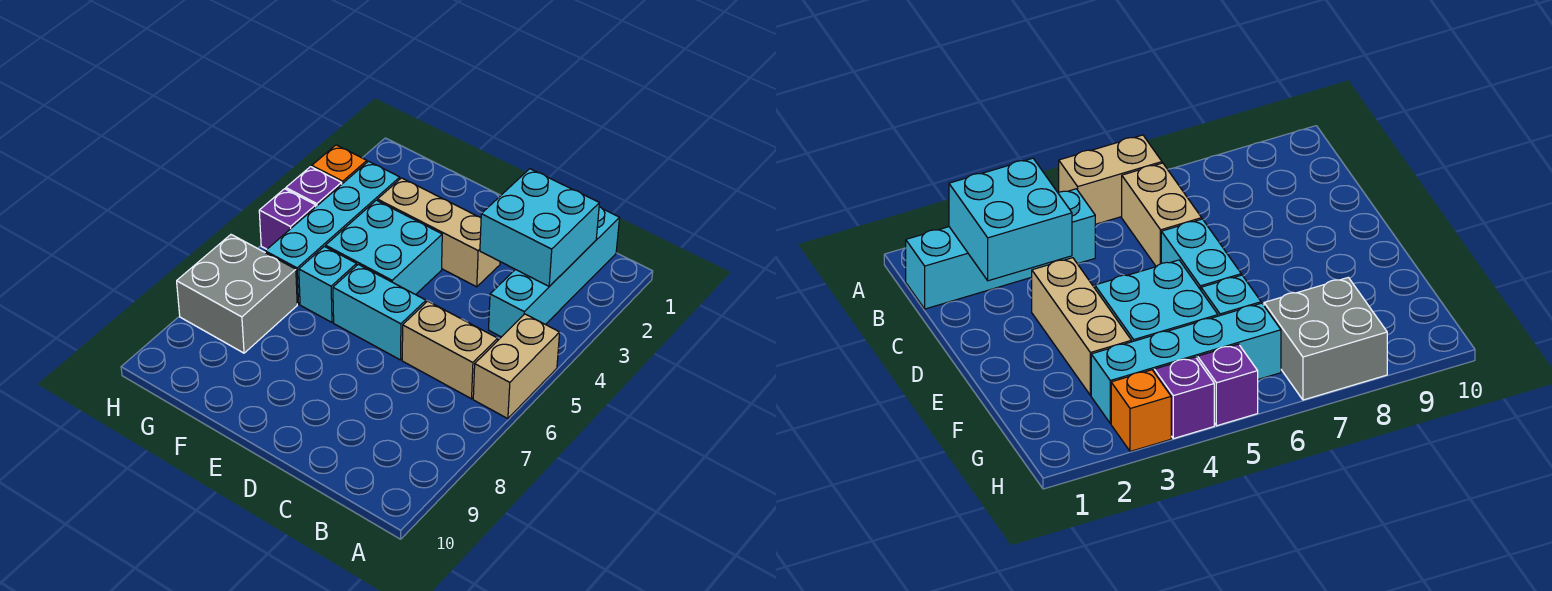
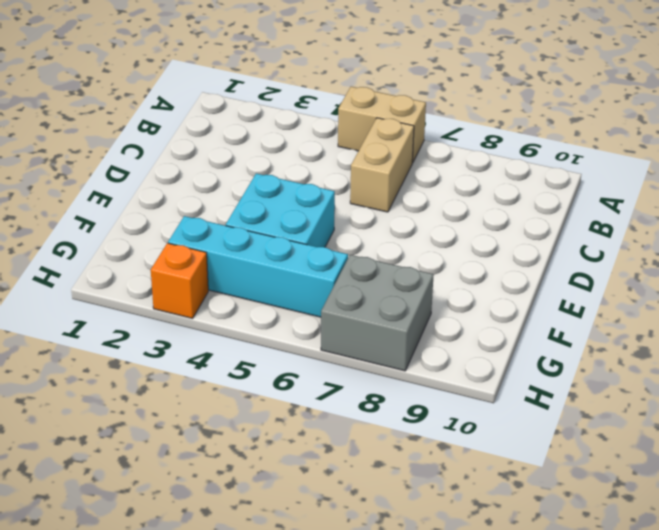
none -> cyan 1x4 brick [489,207,619,337]
none -> tan 1x3 brick [377,178,500,287]
none -> cyan 1x2 brick [333,264,426,360]

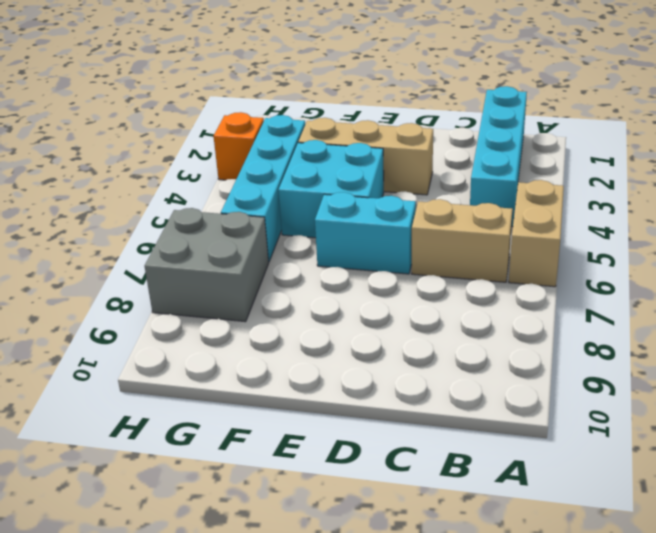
none -> cyan 1x1 brick [299,246,357,322]
none -> purple 1x1 brick [286,167,342,206]
none -> purple 1x1 brick [259,189,316,249]

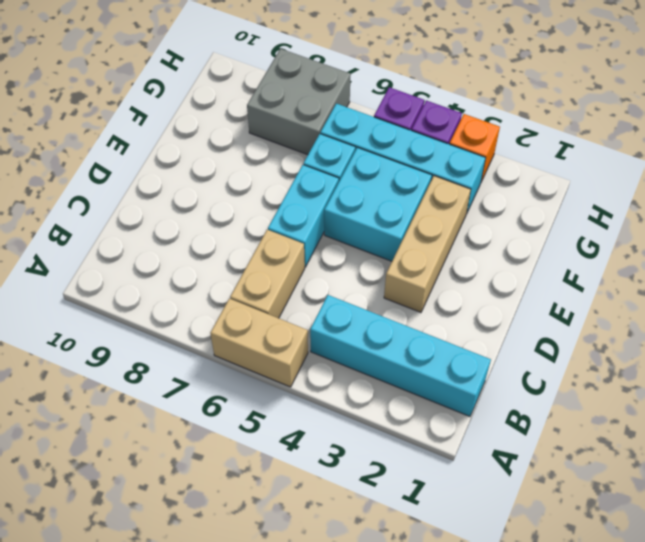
none -> cyan 2x2 brick [480,169,599,286]

